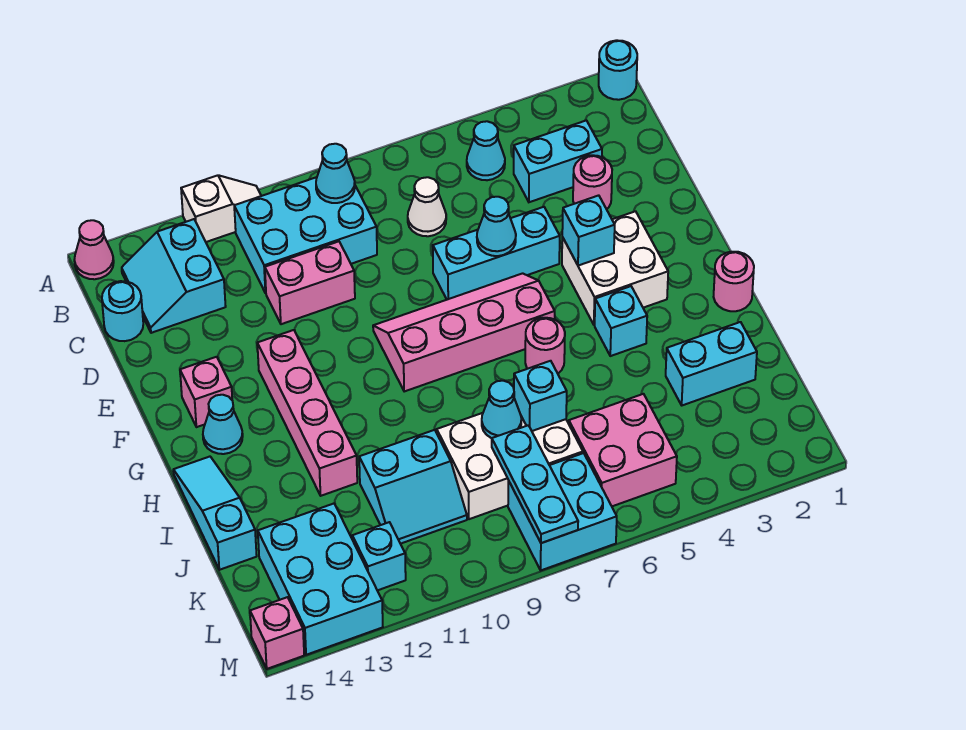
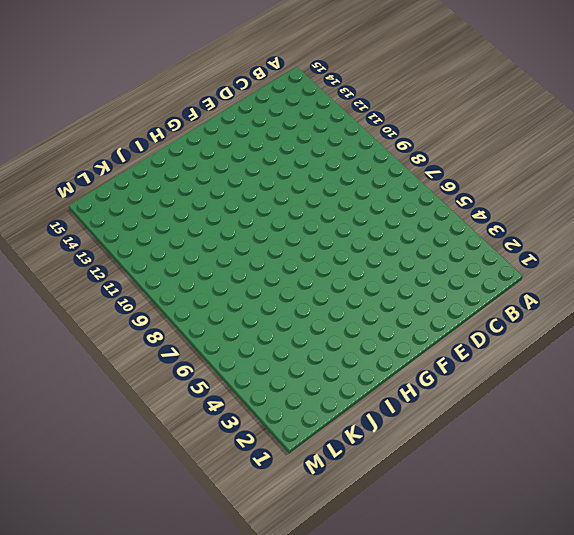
none -> cyan 1x1 round brick [599,40,637,100]
none -> white 1x2 slope [181,175,261,242]
none -> pink 1x1 cone [74,220,114,279]
none -> cyan 1x1 cone [467,121,505,180]

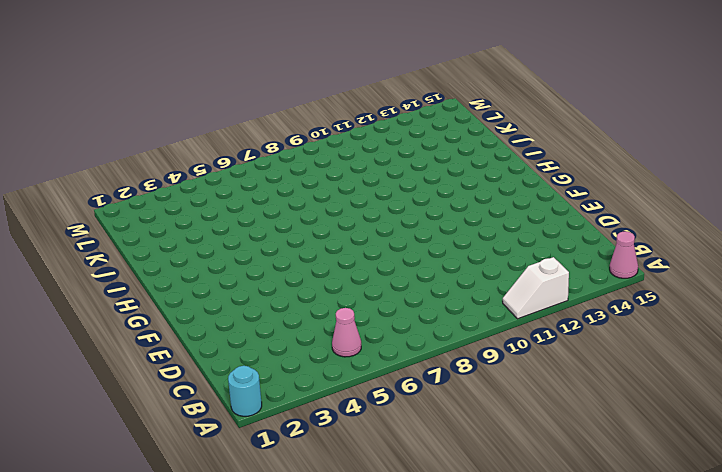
pink 1x1 cone [332,308,361,357] -> cyan 1x1 cone [467,121,505,180]
none -> cyan 2x3 brick [234,177,377,293]
none -> cyan 2x2 slope [122,219,226,333]
none -> cyan 1x2 brick [514,120,602,202]
none -> white 1x1 cone [408,177,446,236]

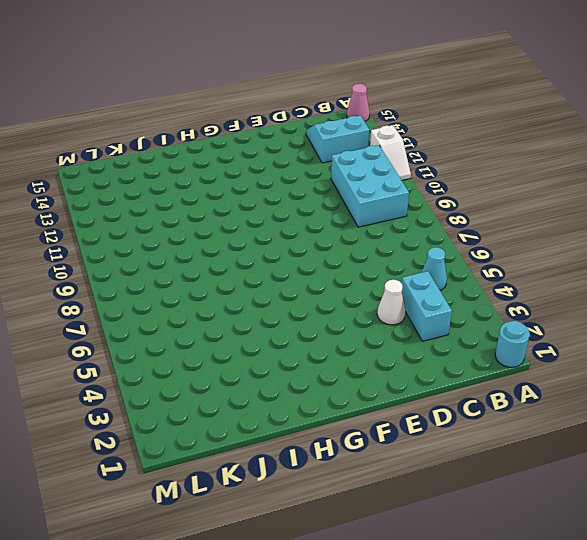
white 1x1 cone [377,280,405,325] -> white 1x1 cone moved to [408,177,446,236]
none -> cyan 1x1 round brick [102,281,143,341]
none -> pink 1x1 round brick [573,155,612,209]
none -> pink 1x2 brick [265,241,355,324]
none -> cyan 1x3 brick [433,207,560,300]

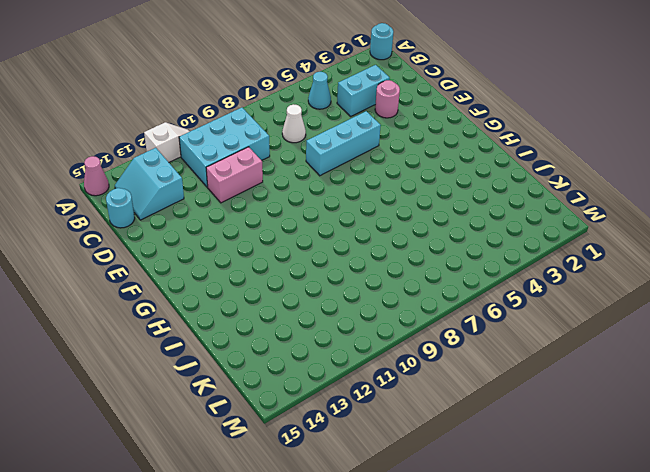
none -> white 2x2 brick [562,211,668,325]
none -> pink 2x4 slope [373,273,555,392]
none -> pink 1x4 brick [257,330,357,496]
none -> pink 1x1 brick [180,357,232,427]

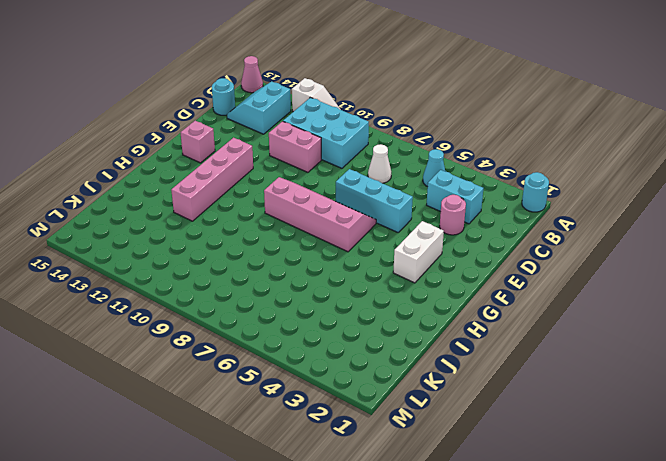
white 1x2 brick [393,221,444,283] -> white 2x2 brick [562,211,668,325]
none -> cyan 1x1 cone [203,395,243,454]
none -> pink 1x1 round brick [714,252,754,311]
none -> cyan 1x1 brick [595,286,647,356]
none -> pink 1x1 round brick [525,318,565,373]

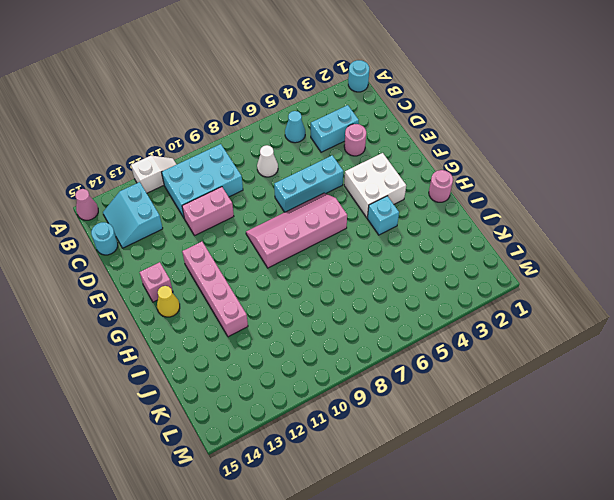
yellow 1x1 cone [157,286,180,317] -> cyan 1x1 cone [203,395,243,454]
none -> pink 1x1 round brick [525,318,565,373]
none -> cyan 1x3 slope [173,457,257,570]
none -> cyan 1x2 brick [666,322,757,405]
none -> white 2x3 brick [437,413,583,519]

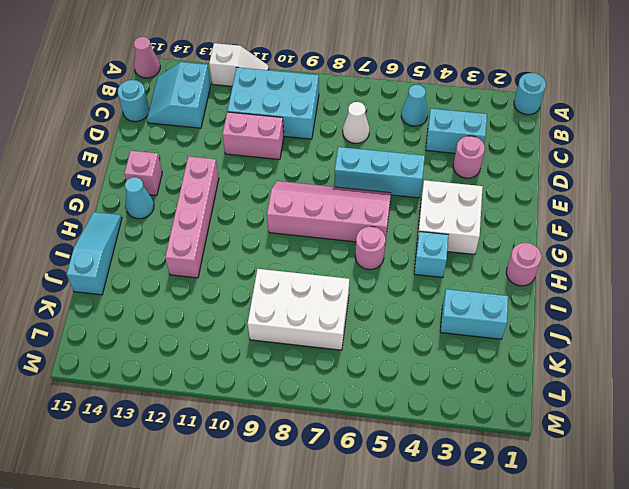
none -> cyan 2x2 slope [359,430,467,544]
none -> pink 2x2 brick [569,394,677,506]
none -> cyan 2x3 brick [258,504,383,655]
none -> cyan 2x2 brick [508,453,617,570]

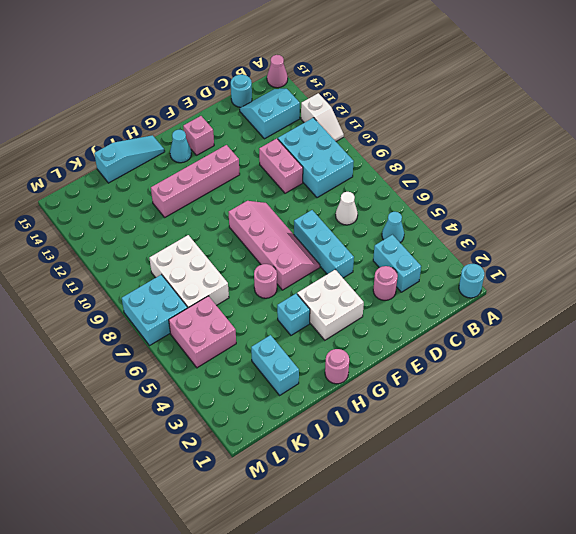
none -> cyan 2x2 slope [359,430,467,544]
none -> cyan 2x3 brick [258,504,383,655]
none -> cyan 1x1 brick [352,522,406,590]
none -> pink 1x1 brick [250,597,304,669]

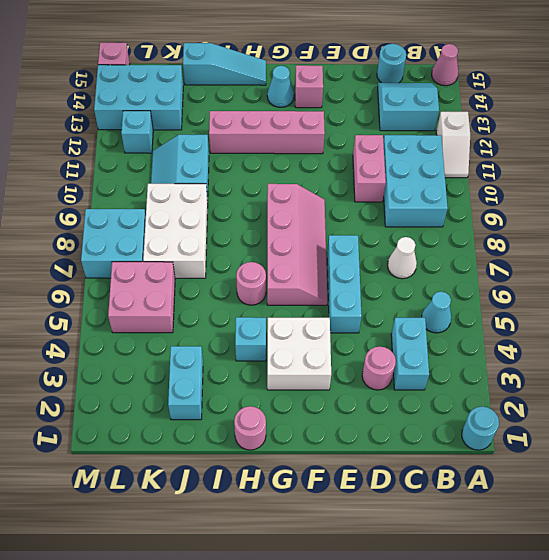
none -> cyan 1x1 cone [316,144,355,203]
none -> cyan 1x1 cone [477,197,516,256]
none -> cyan 1x1 brick [562,195,615,266]
none -> cyan 1x1 brick [514,361,567,431]

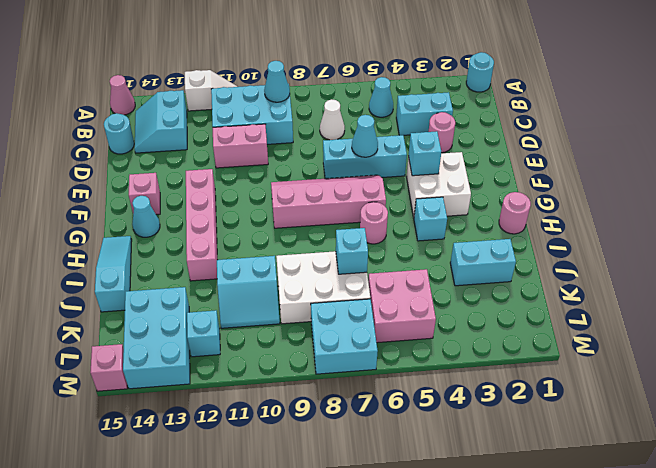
none -> cyan 1x1 cone [482,381,521,438]
none -> cyan 1x3 plate [492,425,578,543]

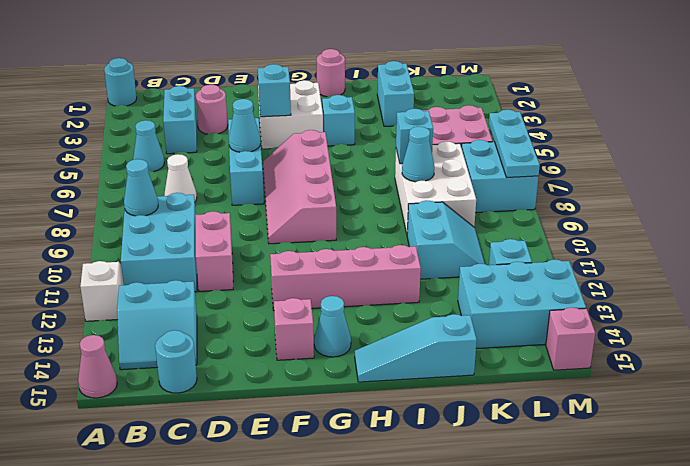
cyan 1x3 plate [489,110,540,177] -> cyan 1x3 plate turned to [492,425,578,543]
none -> pink 1x1 round brick [525,318,565,373]

